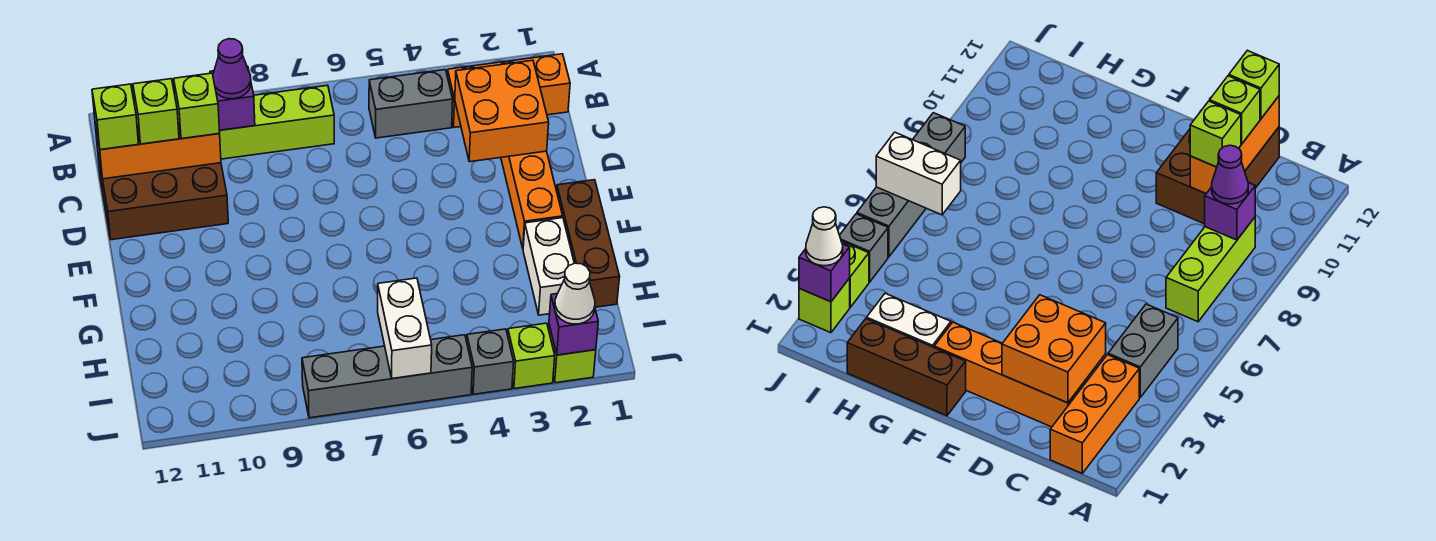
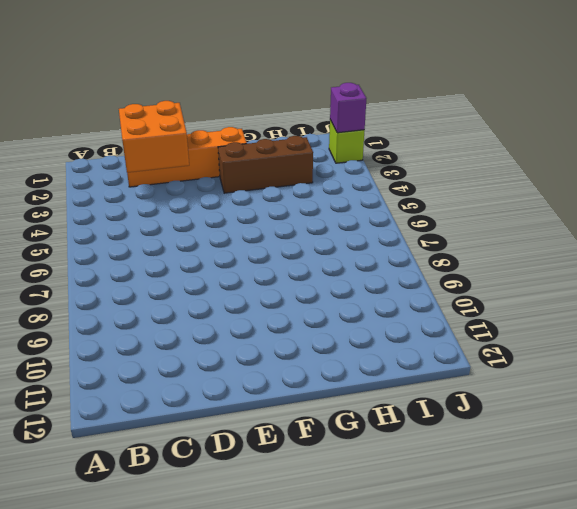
brown 1x3 brick [218,136,313,193] -> brown 1x3 brick moved to [557,180,620,307]
none -> orange 1x3 brick [447,54,570,127]
none -> grey 1x2 brick [369,70,453,138]
none -> lime 1x3 brick [219,85,334,159]

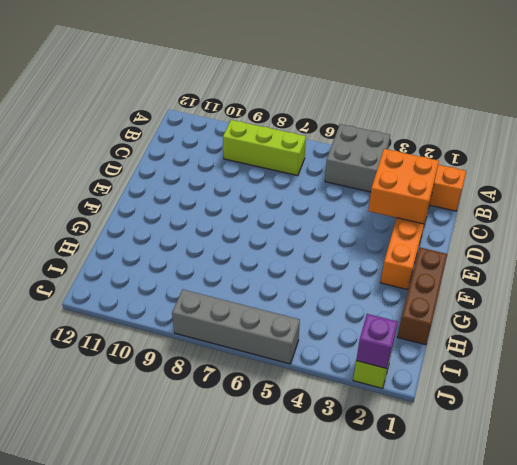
grey 2x2 brick [325,124,390,192] -> grey 1x2 brick [369,70,453,138]
none -> brown 2x3 brick [98,155,228,240]
none -> white 1x2 brick [523,218,574,315]
none -> lime 1x1 brick [508,323,555,389]

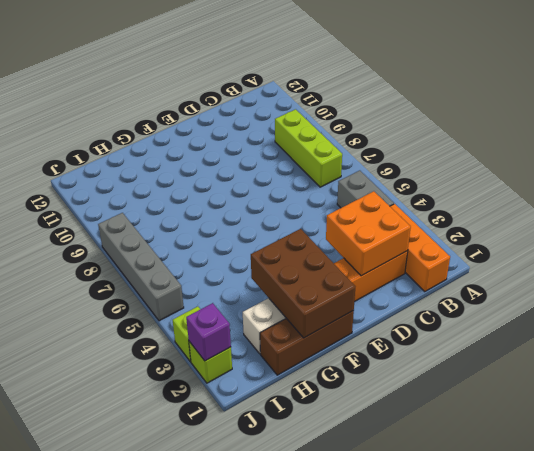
brown 2x3 brick [251,229,355,338] -> brown 2x3 brick moved to [98,155,228,240]
none -> grey 1x1 brick [467,329,514,394]
none -> purple 1x1 brick [210,66,255,130]
none -> orange 1x3 brick [95,124,221,179]

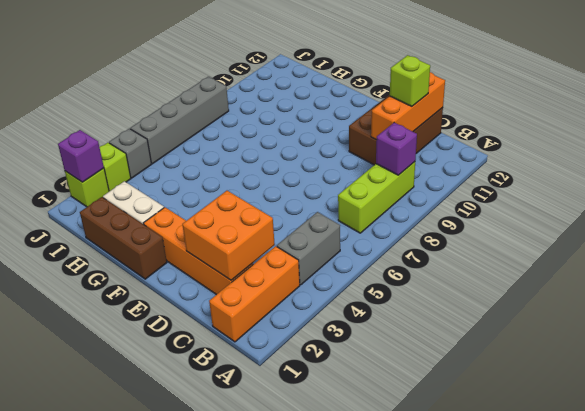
none -> white 1x2 brick [378,278,432,379]
none -> purple 1x1 cone [213,39,251,99]
none -> lime 1x1 brick [174,73,220,139]

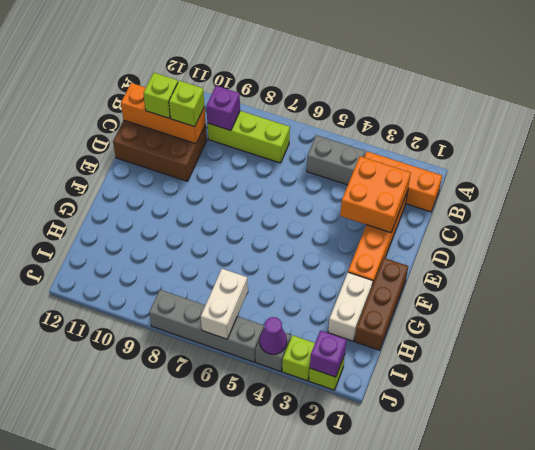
purple 1x1 cone [260,317,287,354] -> purple 1x1 cone moved to [213,39,251,99]
none -> lime 1x1 brick [92,84,138,150]
none -> white 1x1 cone [555,263,595,324]

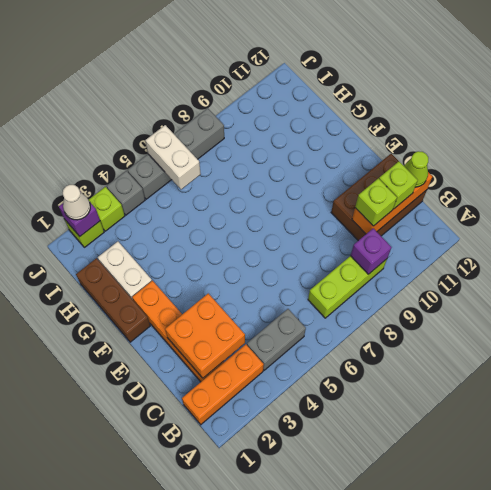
lime 1x1 cone [404,151,428,187] -> lime 1x1 brick [92,84,138,150]
none -> purple 1x1 cone [213,39,251,99]

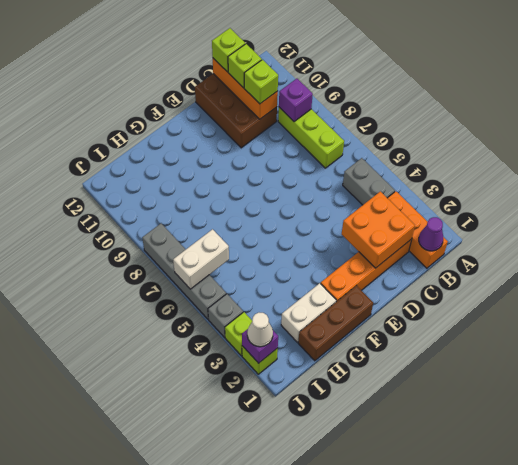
purple 1x1 cone [419,217,443,251] -> purple 1x1 cone moved to [213,39,251,99]

